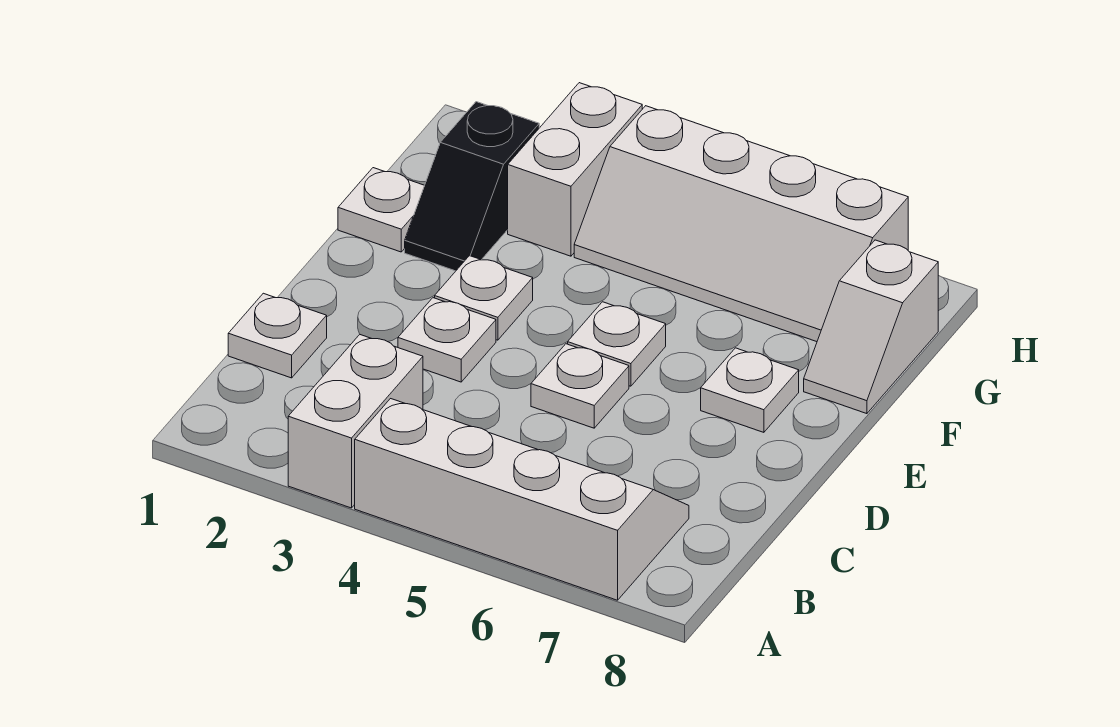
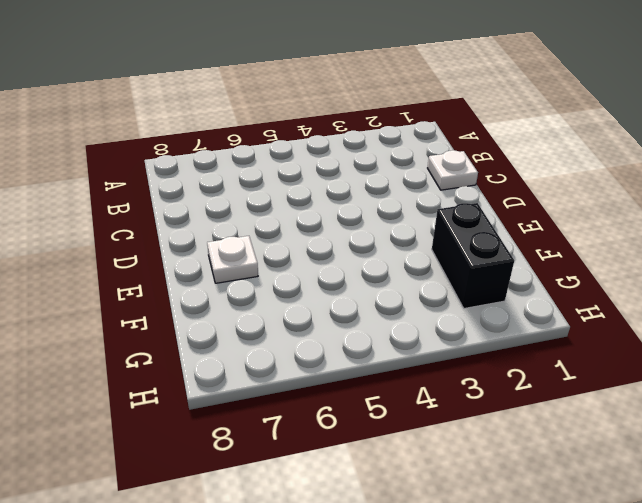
black 1x2 brick [432,203,514,309] -> black 1x2 slope [405,102,539,271]
none -> white 1x2 brick [288,335,423,508]
none -> white 2x4 slope [355,399,689,600]
none -> white 1x1 plate [398,298,496,382]

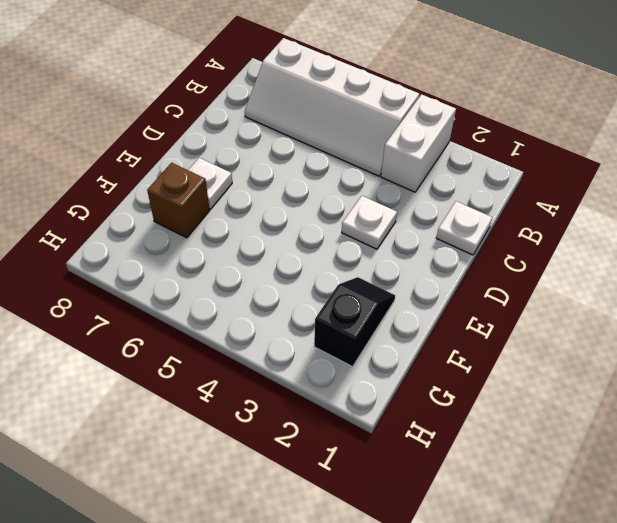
brown 1x1 brick [147,163,210,238] -> none
none -> white 1x1 plate [531,344,629,428]
none -> white 1x1 plate [435,256,533,340]
none -> white 1x1 plate [568,302,666,386]

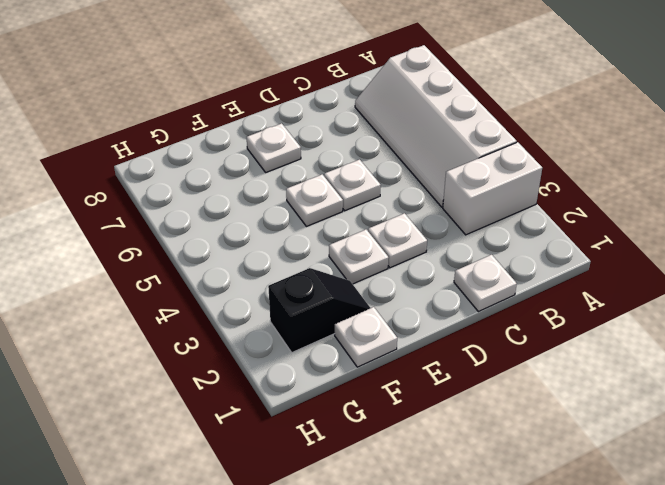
none -> white 1x2 slope [804,240,938,414]
none -> white 1x2 brick [508,83,642,256]
none -> white 2x4 slope [574,106,908,342]

